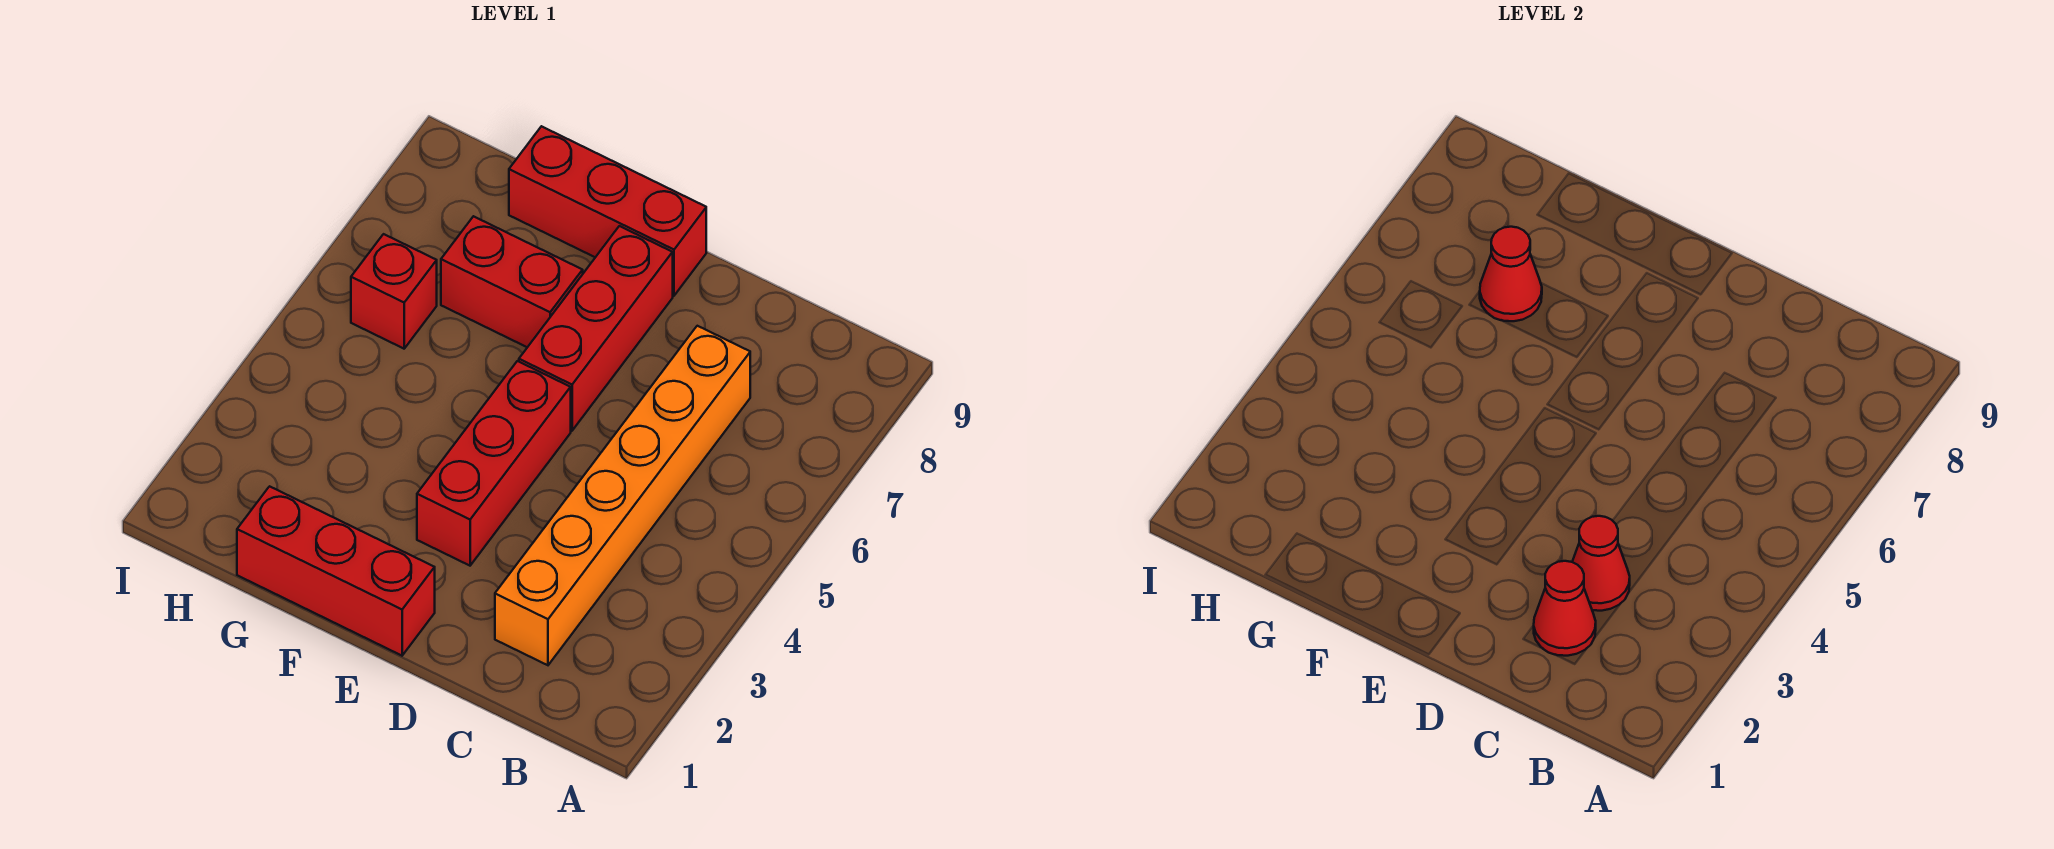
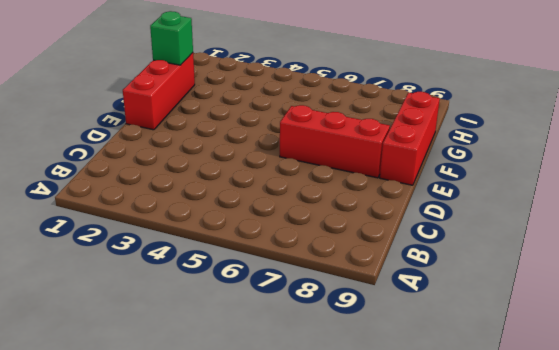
green 1x1 brick [150,11,193,65] -> none
none -> orange 1x6 brick [495,326,750,665]
none -> red 1x3 brick [417,361,571,566]

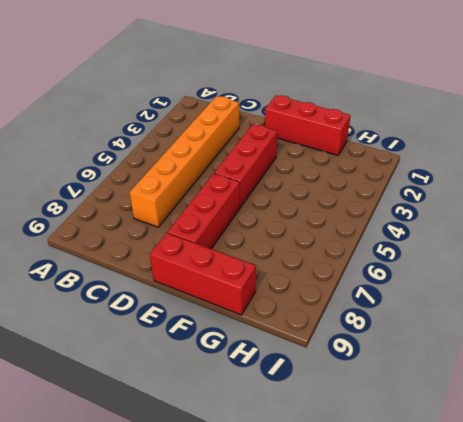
none -> red 1x2 brick [441,216,583,347]
none -> red 1x1 brick [351,234,437,349]

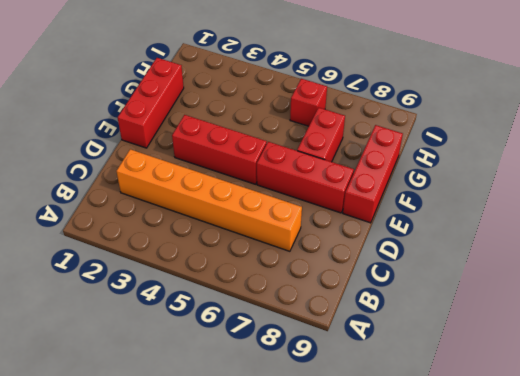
none -> red 1x1 cone [1534,561,1596,656]
none -> red 1x1 cone [1572,516,1630,611]

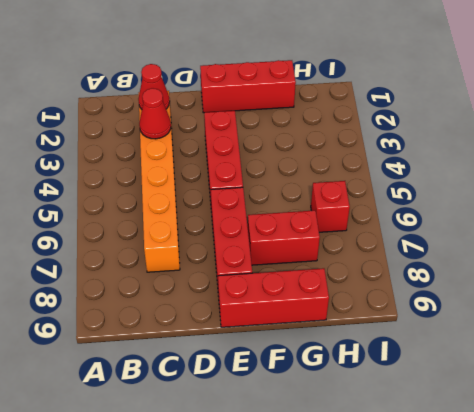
none -> red 1x1 cone [1480,227,1542,321]

